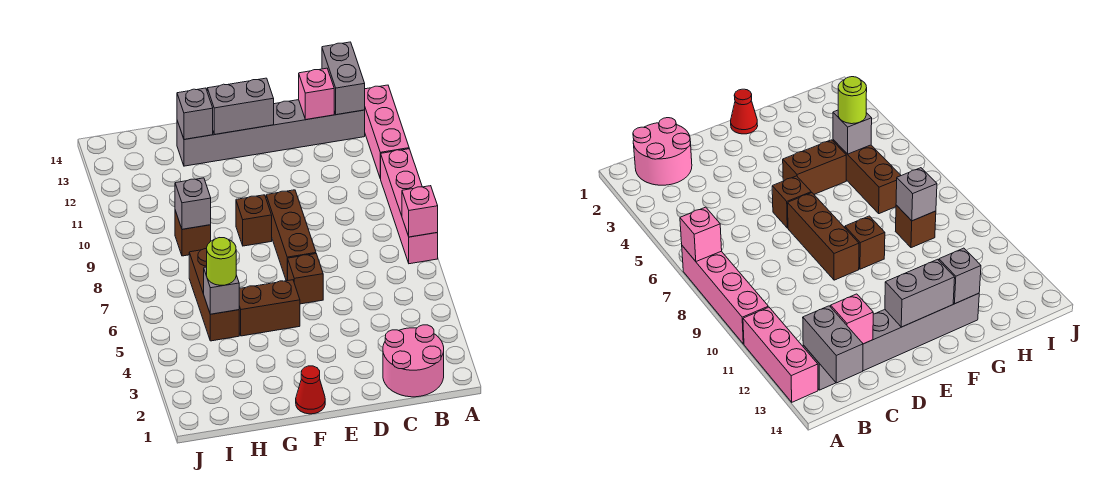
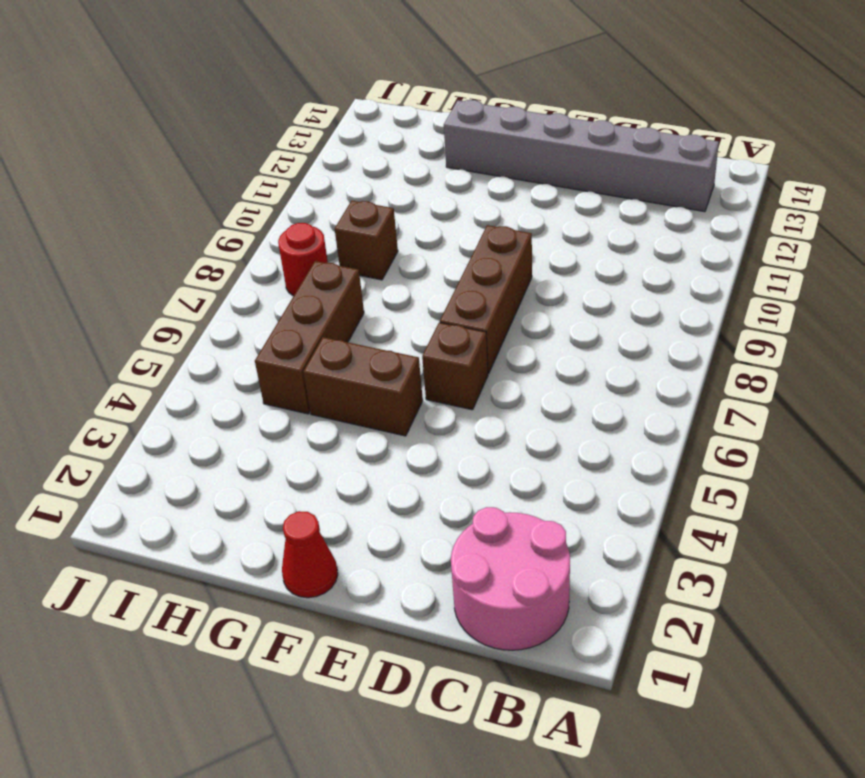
red 1x1 round brick [278,223,328,296] -> none
none -> pink 1x4 brick [381,149,438,264]
none -> pink 1x3 brick [365,85,409,179]
none -> brown 1x1 brick [236,195,272,246]

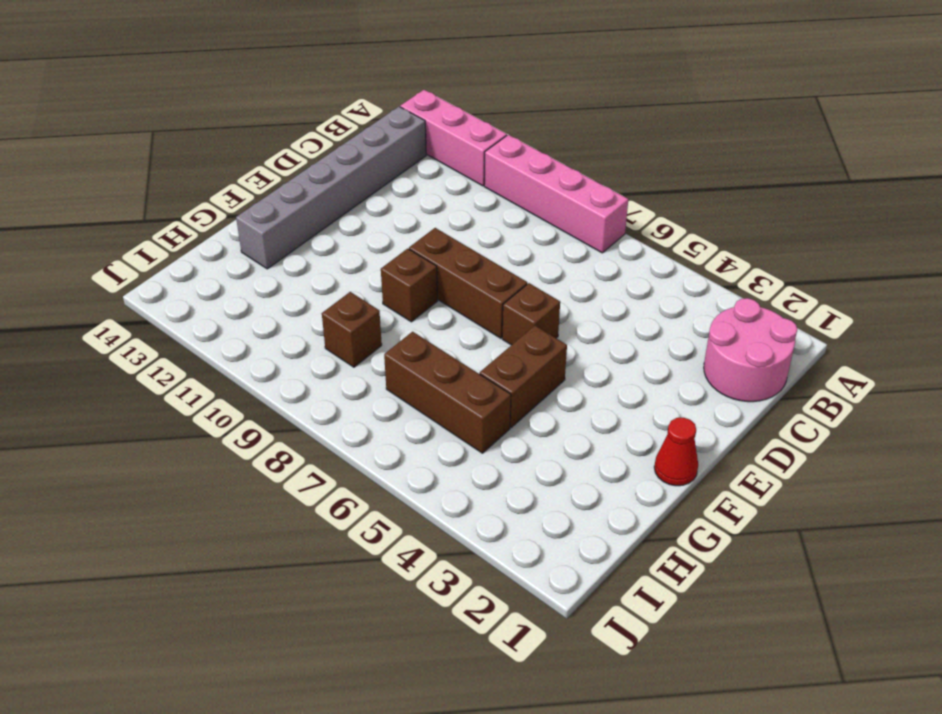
none -> pink 1x1 brick [402,186,438,237]
none -> grey 1x2 brick [322,42,365,115]
none -> pink 1x1 brick [299,68,334,120]

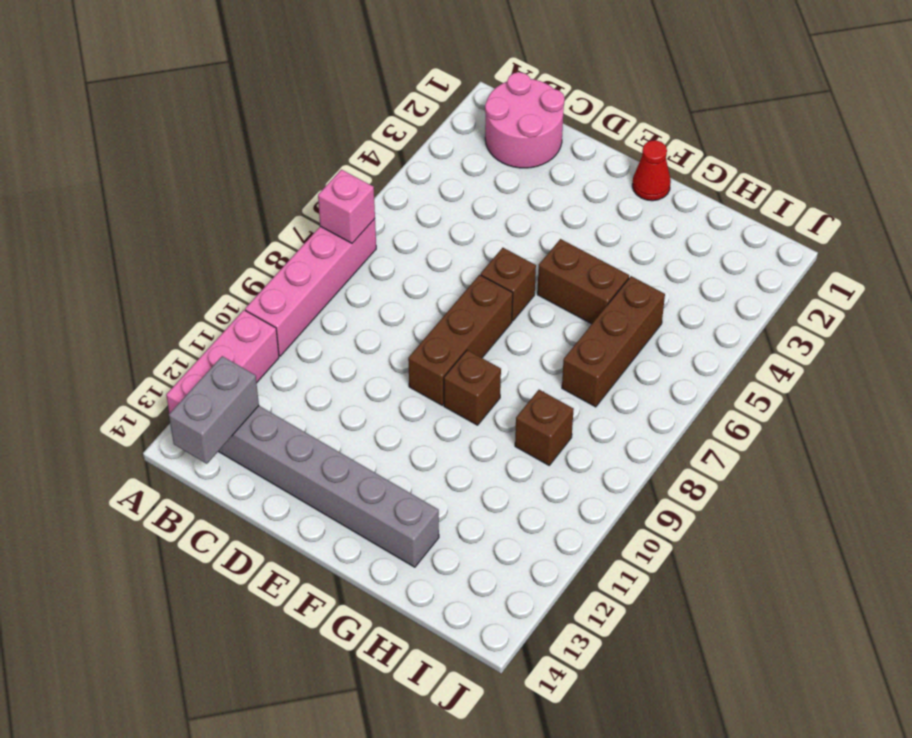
none -> pink 1x1 brick [299,68,334,120]
none -> grey 1x2 brick [207,78,274,135]
none -> grey 1x1 brick [177,88,213,139]

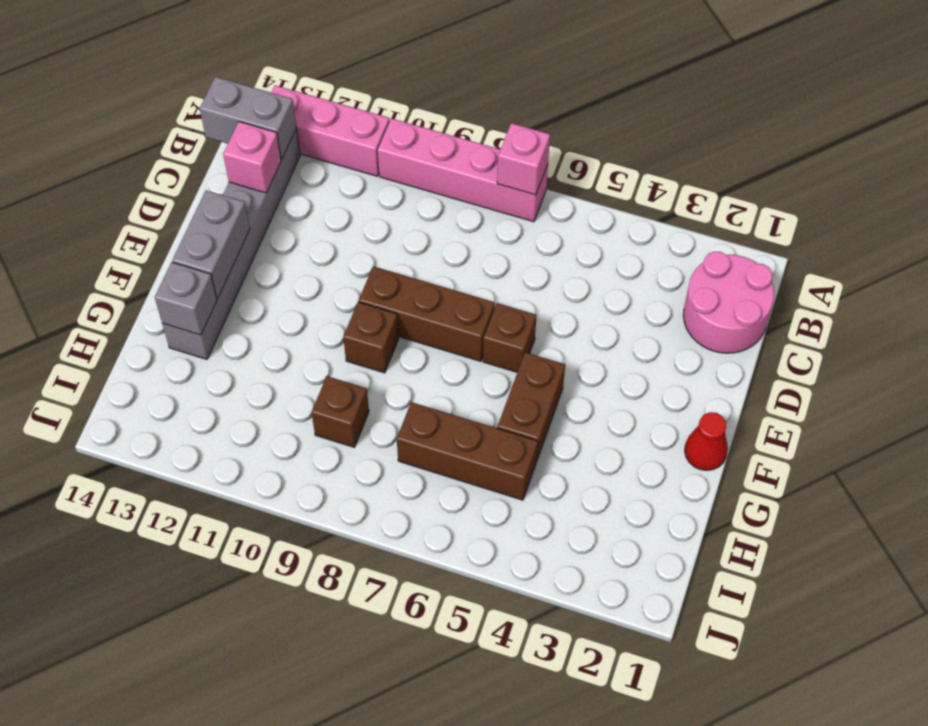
none -> grey 1x1 brick [204,267,239,314]
none -> grey 1x1 brick [175,178,211,229]
none -> lime 1x1 round brick [207,238,236,285]

